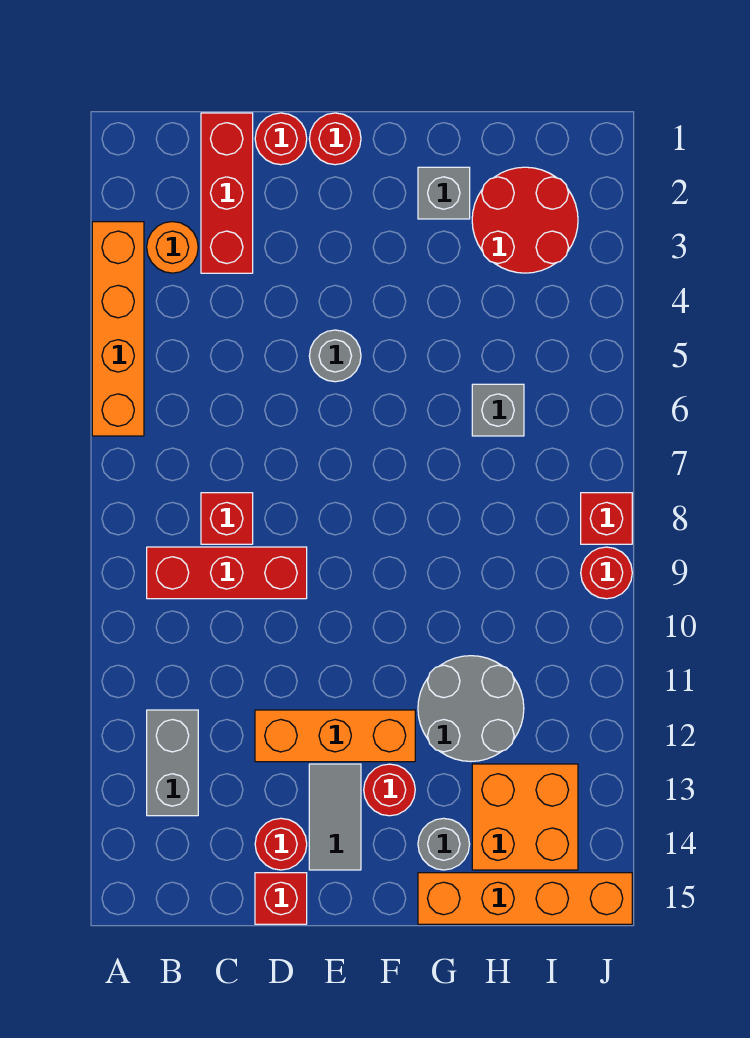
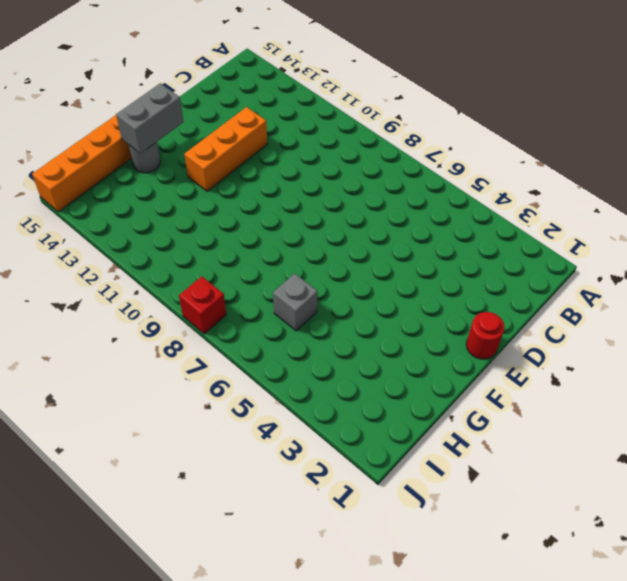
grey 1x2 brick [116,83,183,153] -> grey 1x2 brick turned to [147,710,198,816]
none -> orange 1x4 brick [92,222,144,436]
none -> orange 1x1 round brick [147,222,198,273]
none -> red 1x3 brick [147,547,307,599]

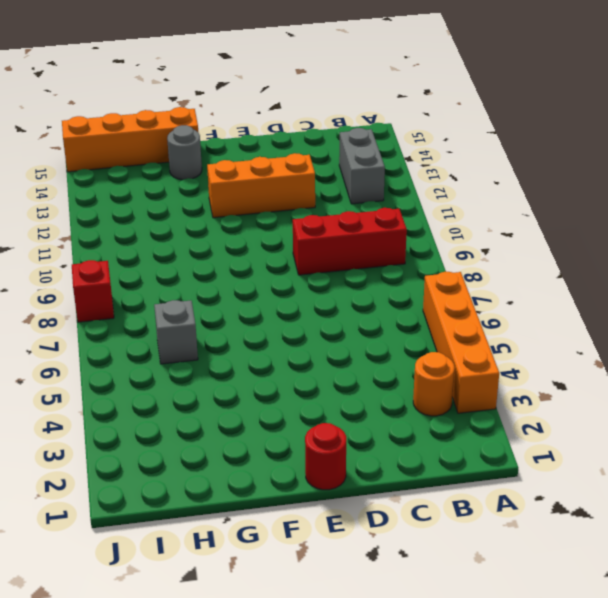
none -> red 1x3 brick [201,113,253,273]
none -> red 1x1 brick [201,493,253,544]
none -> red 1x1 round brick [255,113,307,165]

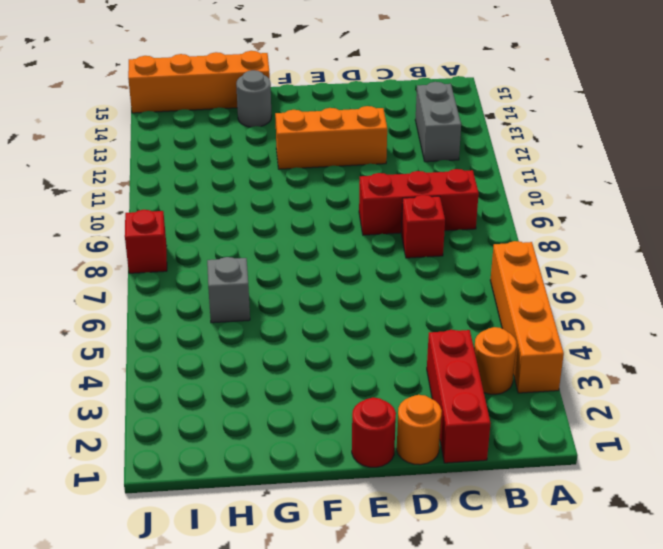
orange 1x1 round brick [397,395,442,465] -> red 1x1 round brick [255,113,307,165]
none -> red 1x1 round brick [255,818,307,870]
none -> red 1x1 brick [255,873,307,924]
none -> grey 1x1 round brick [309,330,361,382]

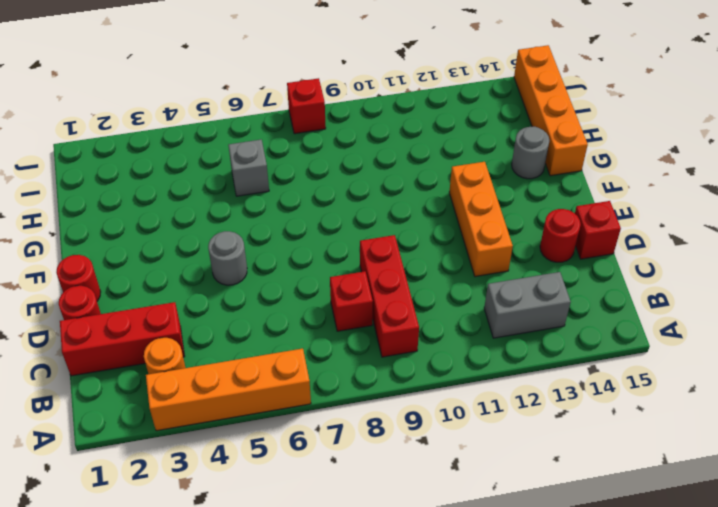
none -> grey 1x2 tile [309,764,361,870]
none -> red 1x1 round brick [364,764,415,816]
none -> grey 1x1 brick [418,167,470,219]

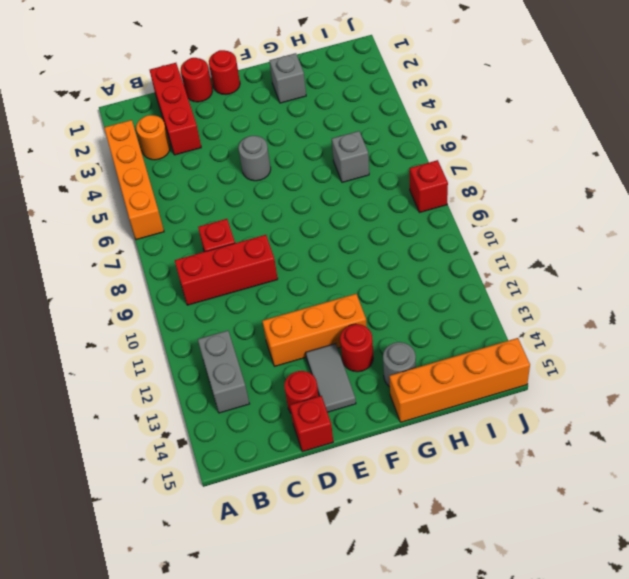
none -> grey 2x2 round brick [418,656,524,762]
none -> red 2x2 round brick [472,167,578,273]
none -> orange 2x2 brick [472,764,578,870]

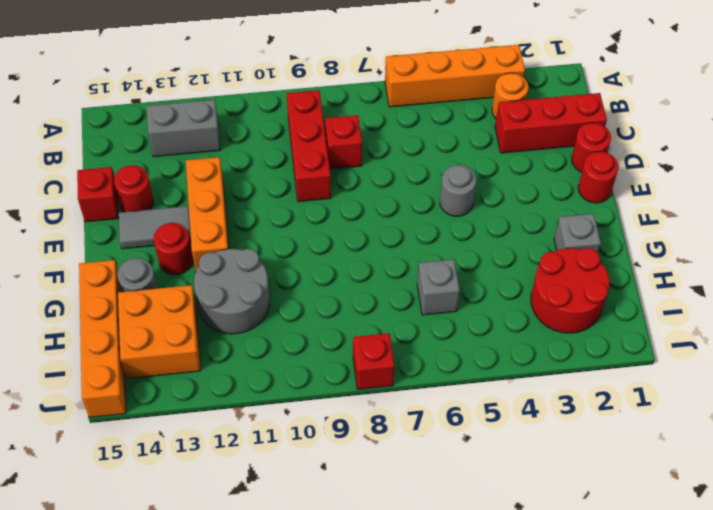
none -> red 1x1 round brick [581,547,632,599]

